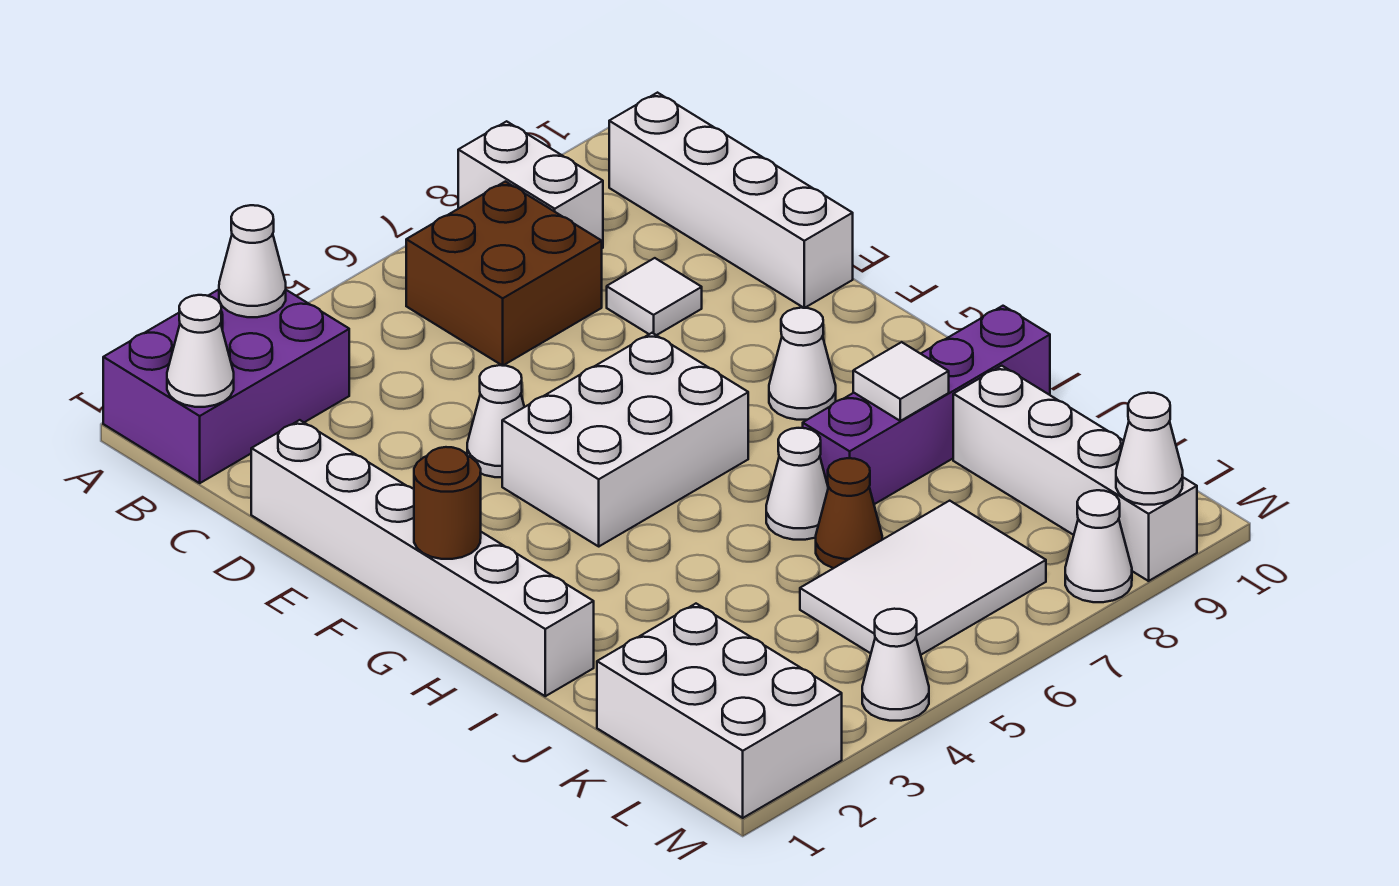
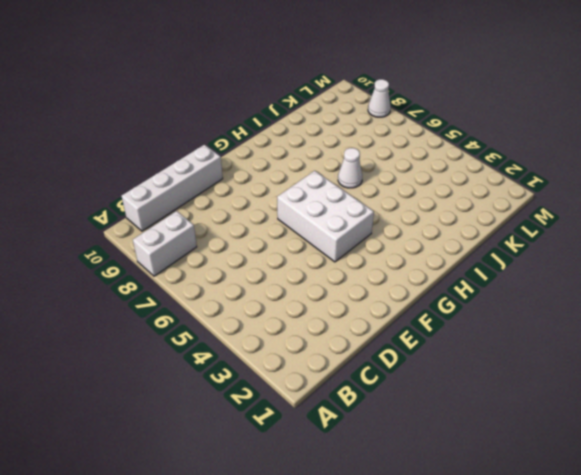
none -> purple 2x3 brick [103,290,349,483]
none -> brown 2x2 brick [406,181,602,366]
none -> white 1x6 brick [251,420,594,696]

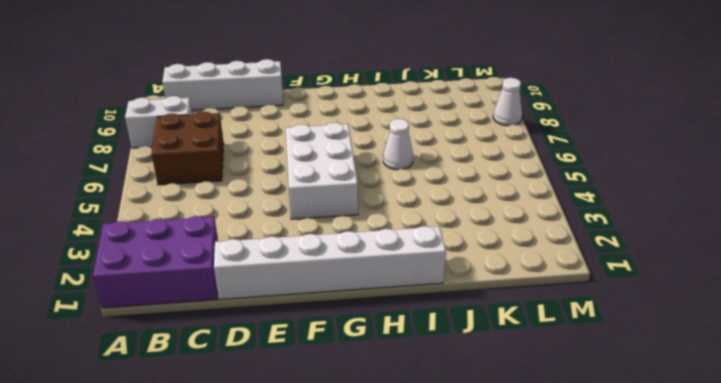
purple 2x3 brick [93,216,218,308] -> purple 2x3 brick turned to [103,290,349,483]
none -> white 1x1 tile [607,258,702,335]
none -> white 1x1 cone [467,365,524,477]
none -> white 1x1 cone [769,308,836,420]

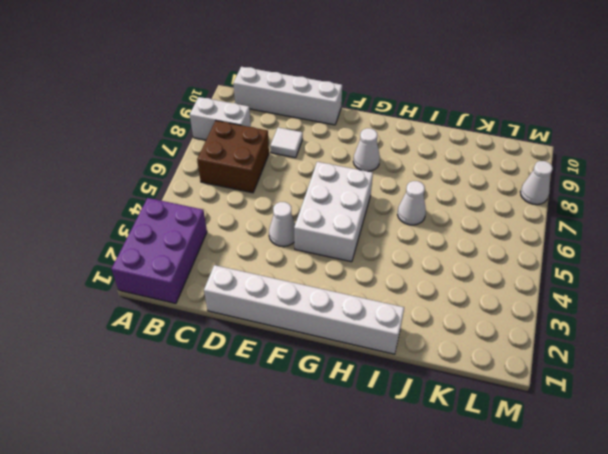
none -> purple 1x4 brick [803,306,1050,504]
none -> brown 1x1 cone [816,458,882,568]
none -> white 1x4 brick [953,366,1197,581]

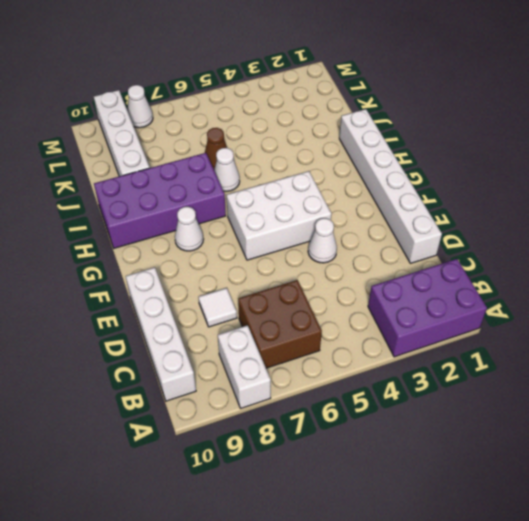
purple 2x4 brick [94,153,226,248] -> purple 1x4 brick [803,306,1050,504]
none -> white 2x3 brick [597,604,842,818]
none -> white 2x3 tile [800,501,1046,655]
none -> white 1x1 cone [862,609,929,721]

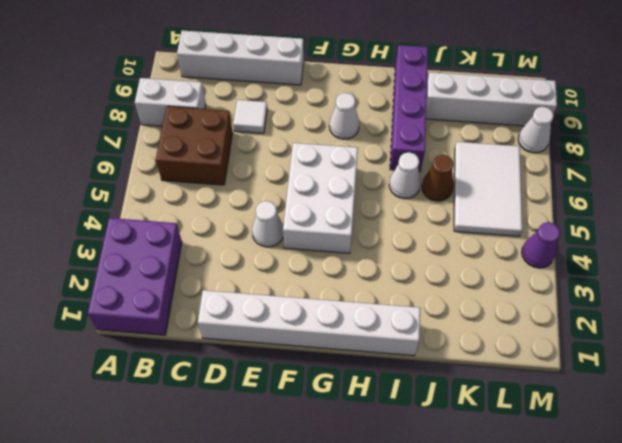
purple 1x1 cone [522,222,560,268] -> white 1x1 cone [862,609,929,721]
none -> white 2x3 brick [597,604,842,818]
none -> white 1x1 cone [219,205,286,317]
none -> white 1x1 cone [167,295,234,407]

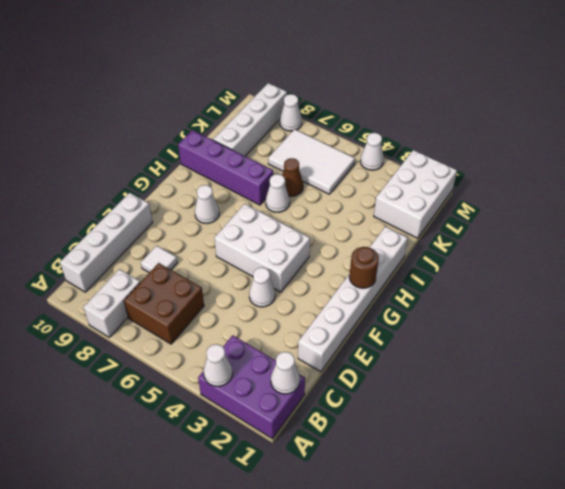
none -> white 1x1 tile [853,342,949,421]
none -> white 1x1 cone [1116,393,1183,505]

